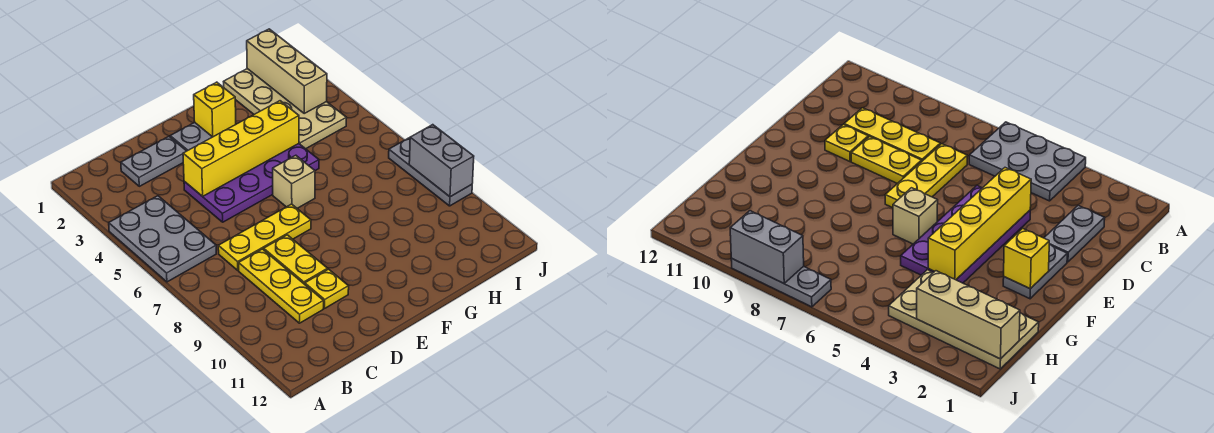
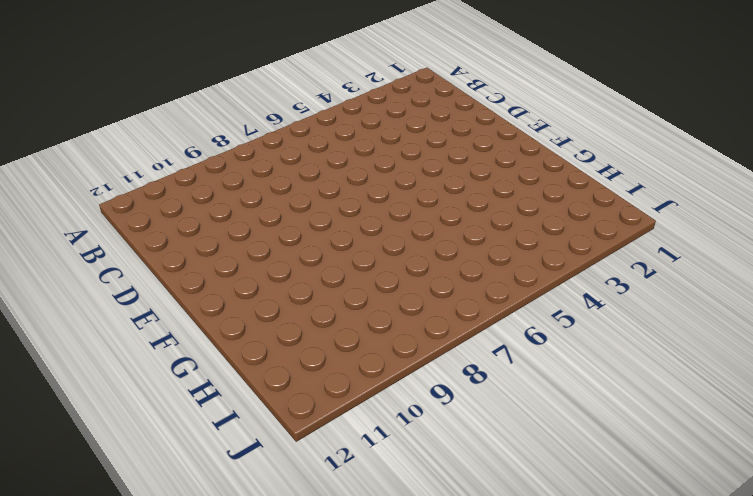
none -> grey 2x3 plate [109,196,216,282]
none -> grey 1x2 plate [121,137,186,186]
none -> yellow 1x3 plate [218,204,311,270]

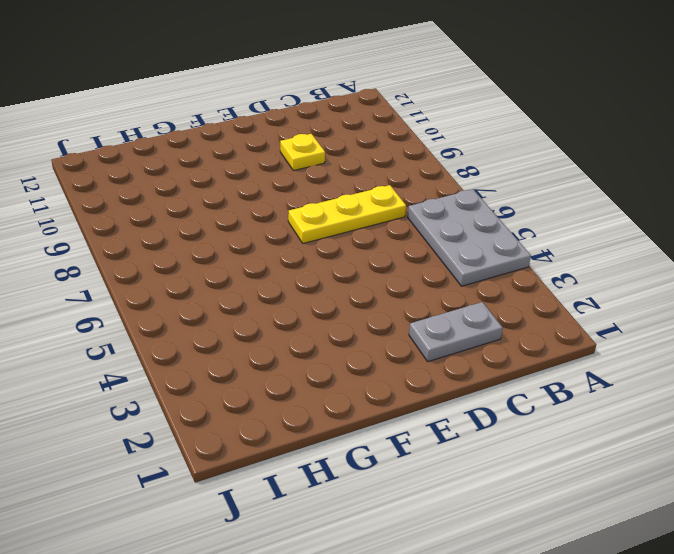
none -> yellow 1x3 plate [239,249,324,323]
none -> purple 2x4 plate [184,144,319,222]
none -> yellow 1x2 plate [264,235,328,284]

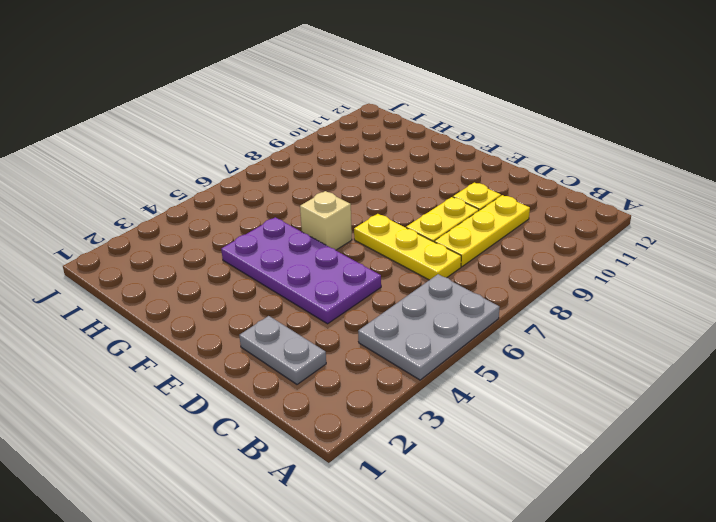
none -> grey 1x2 plate [170,123,212,151]
none -> tan 2x4 plate [224,69,347,149]
none -> grey 1x3 plate [389,138,472,206]

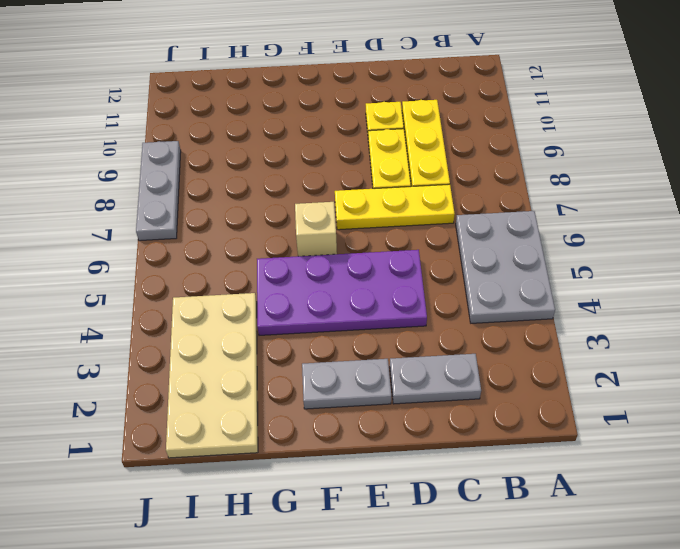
none -> yellow 1x4 brick [183,101,299,196]
none -> yellow 1x1 brick [194,82,236,137]
none -> tan 1x3 brick [247,29,327,113]

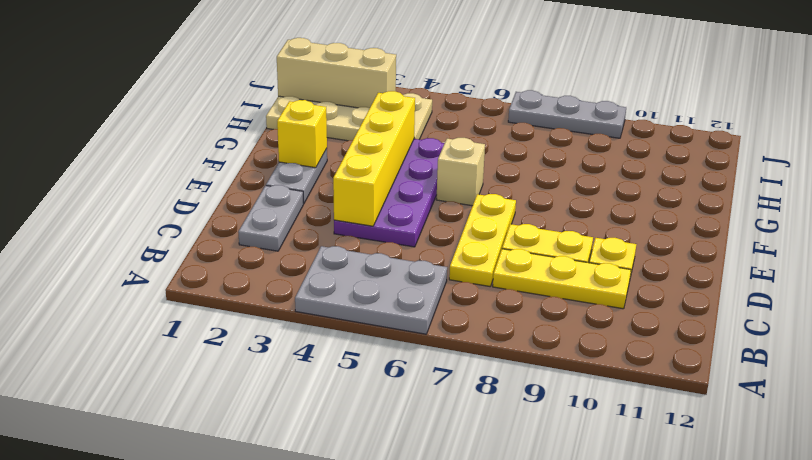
none -> grey 1x2 brick [409,125,474,197]

